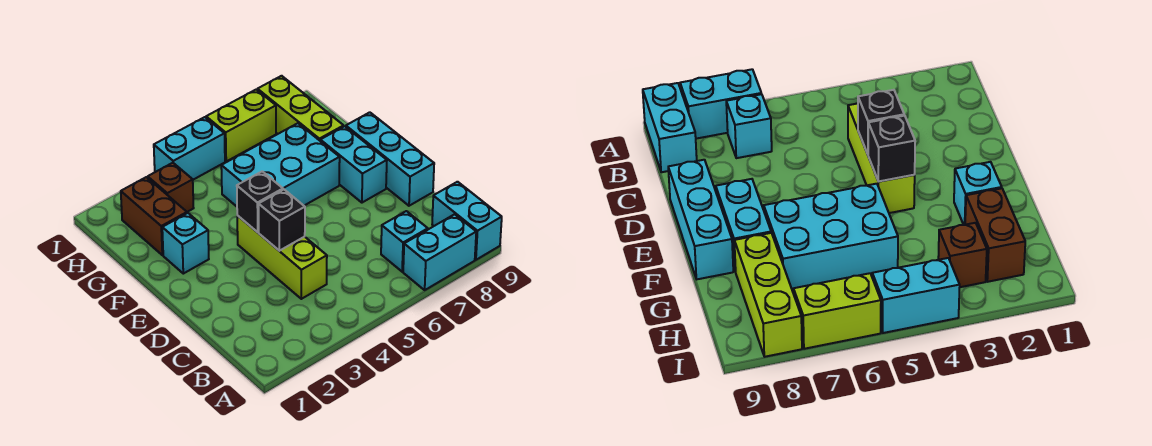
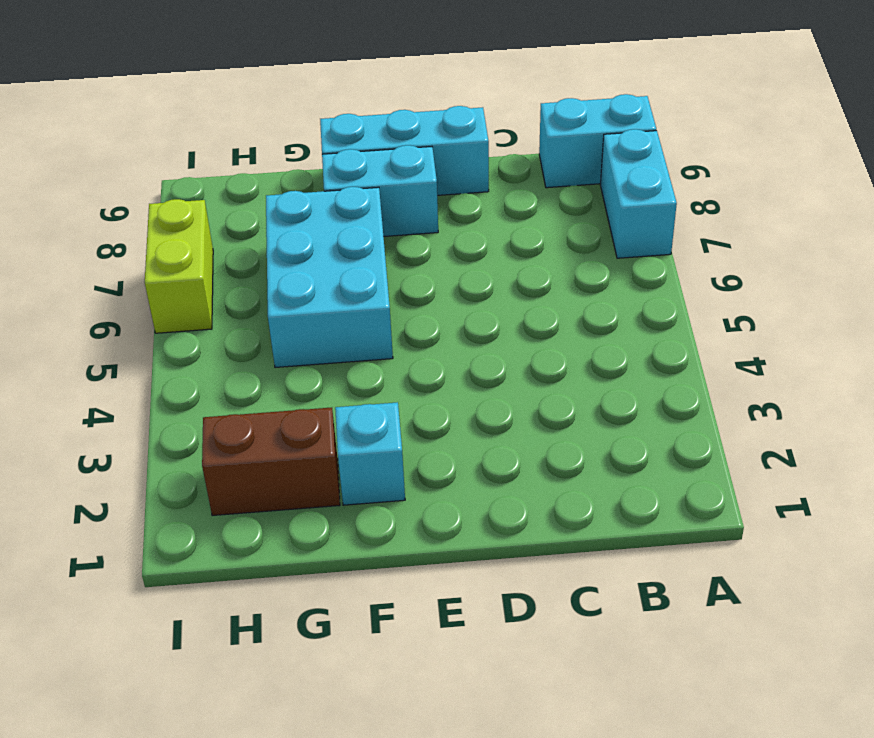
none -> cyan 1x1 brick [381,211,428,272]
none -> lime 1x3 brick [237,216,327,299]
none -> lime 1x3 brick [258,76,344,141]

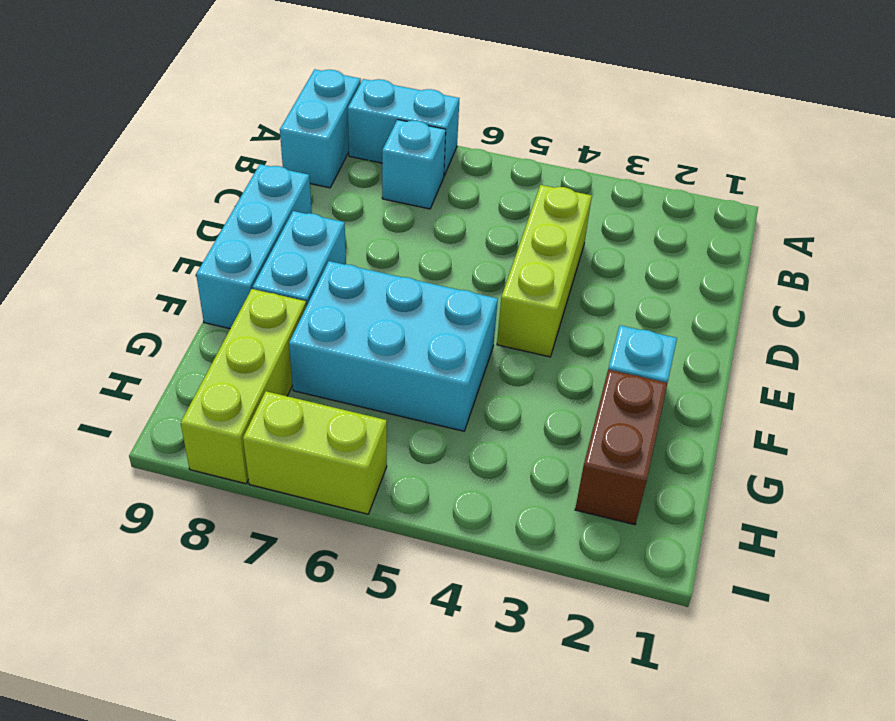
none -> brown 1x1 brick [148,163,193,212]
none -> cyan 1x2 brick [154,117,225,180]
none -> black 1x1 brick [259,190,305,251]

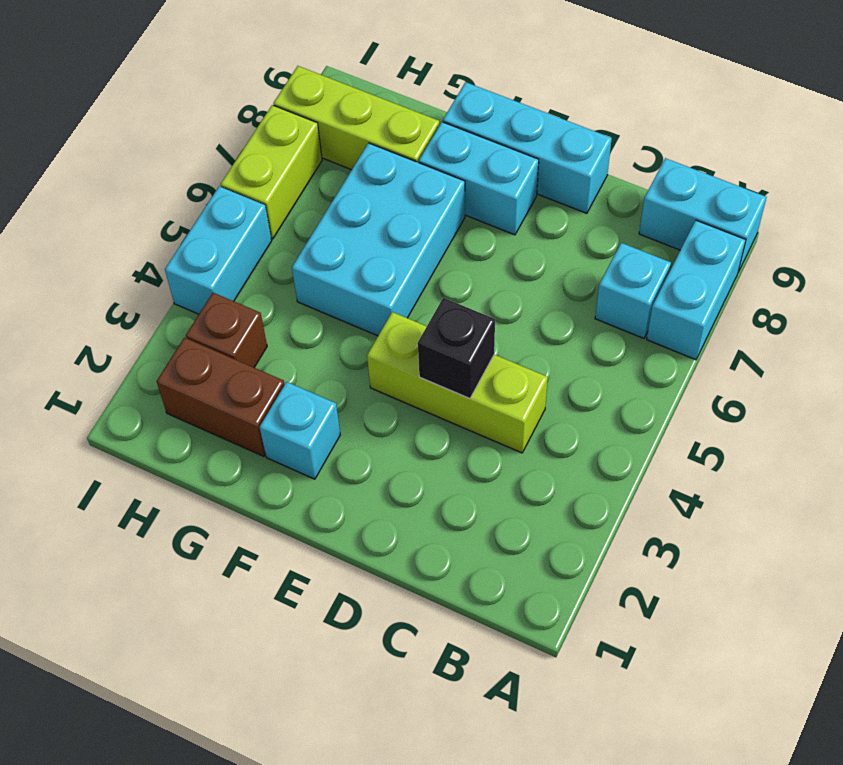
none -> black 1x1 brick [237,171,283,232]

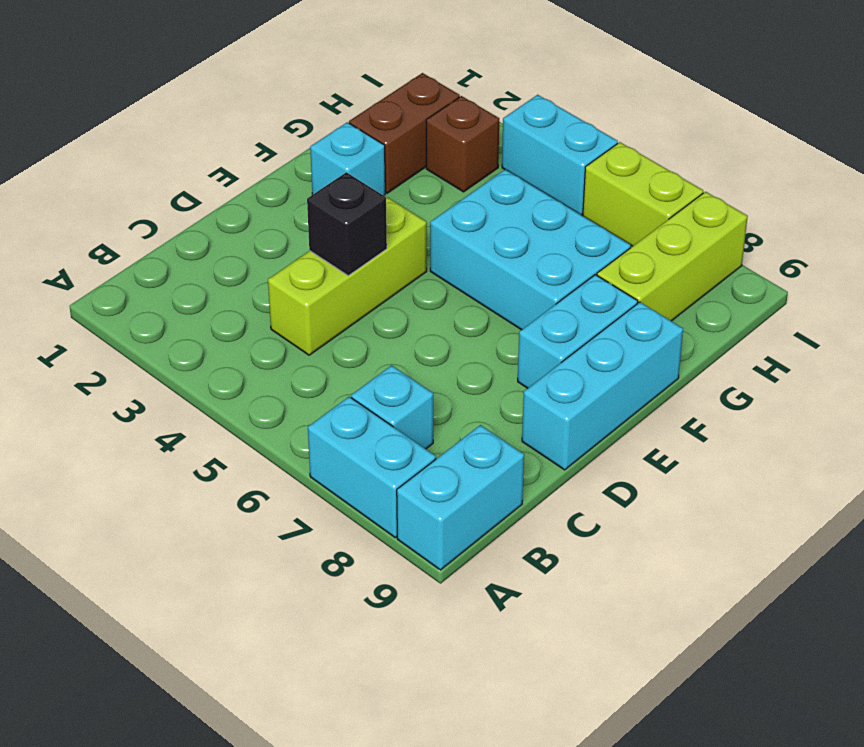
none -> black 1x1 brick [237,171,283,232]

